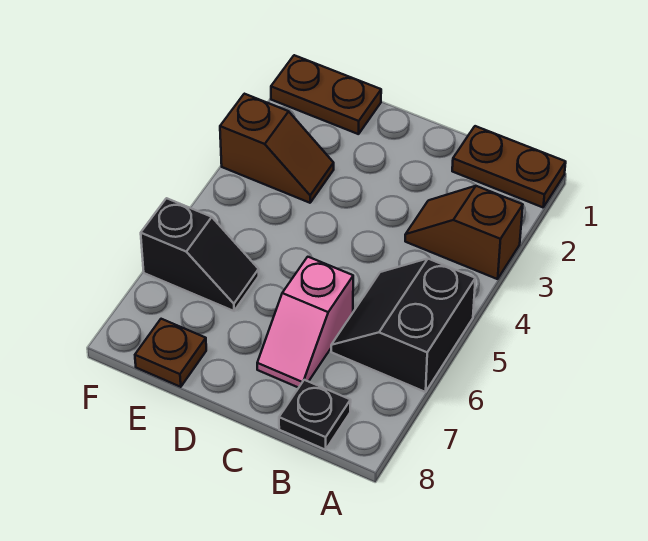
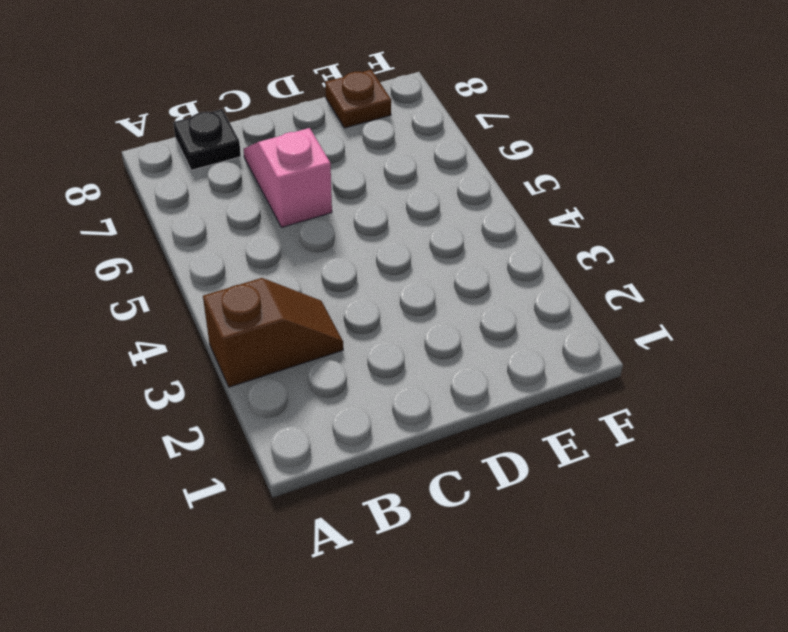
none -> brown 1x2 plate [452,126,566,207]
none -> black 2x2 slope [331,259,475,392]

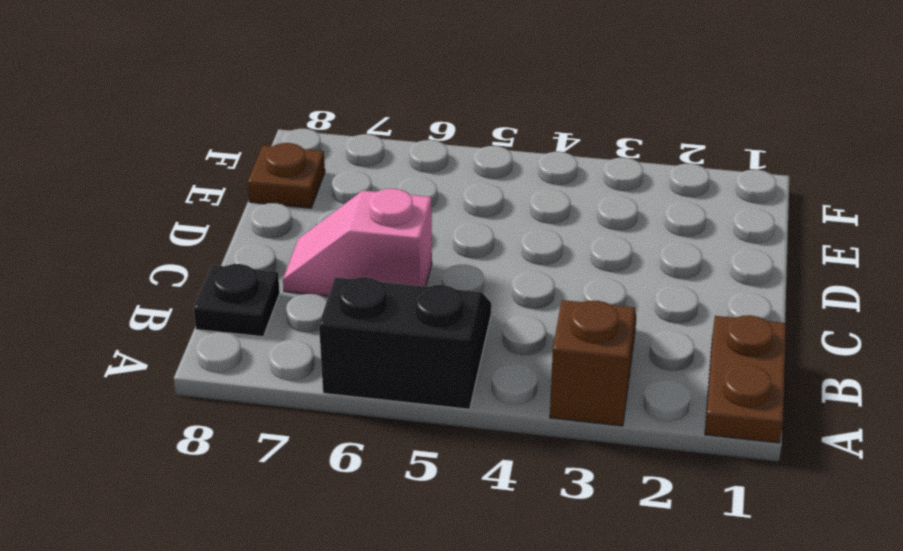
none -> brown 1x2 plate [271,55,381,134]
none -> brown 1x2 slope [220,94,334,203]

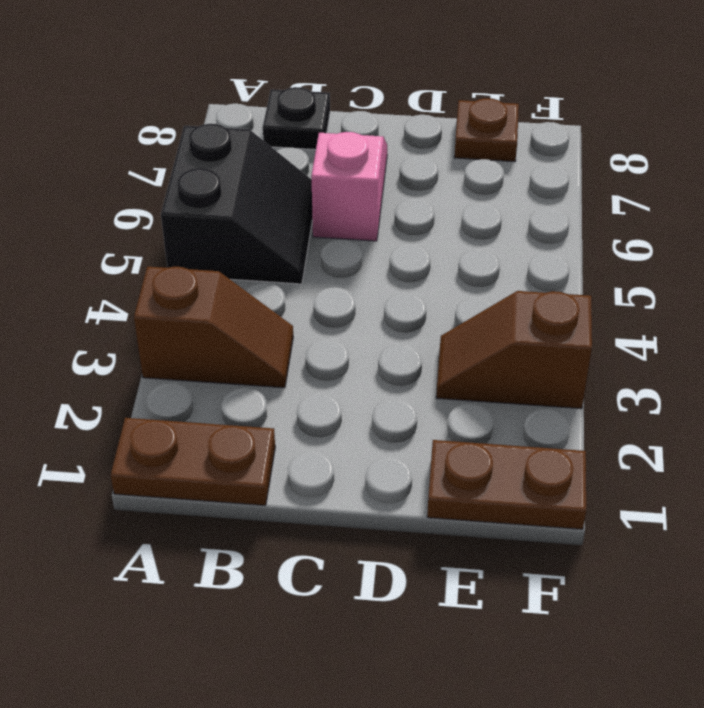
none -> black 1x2 slope [141,198,259,311]

